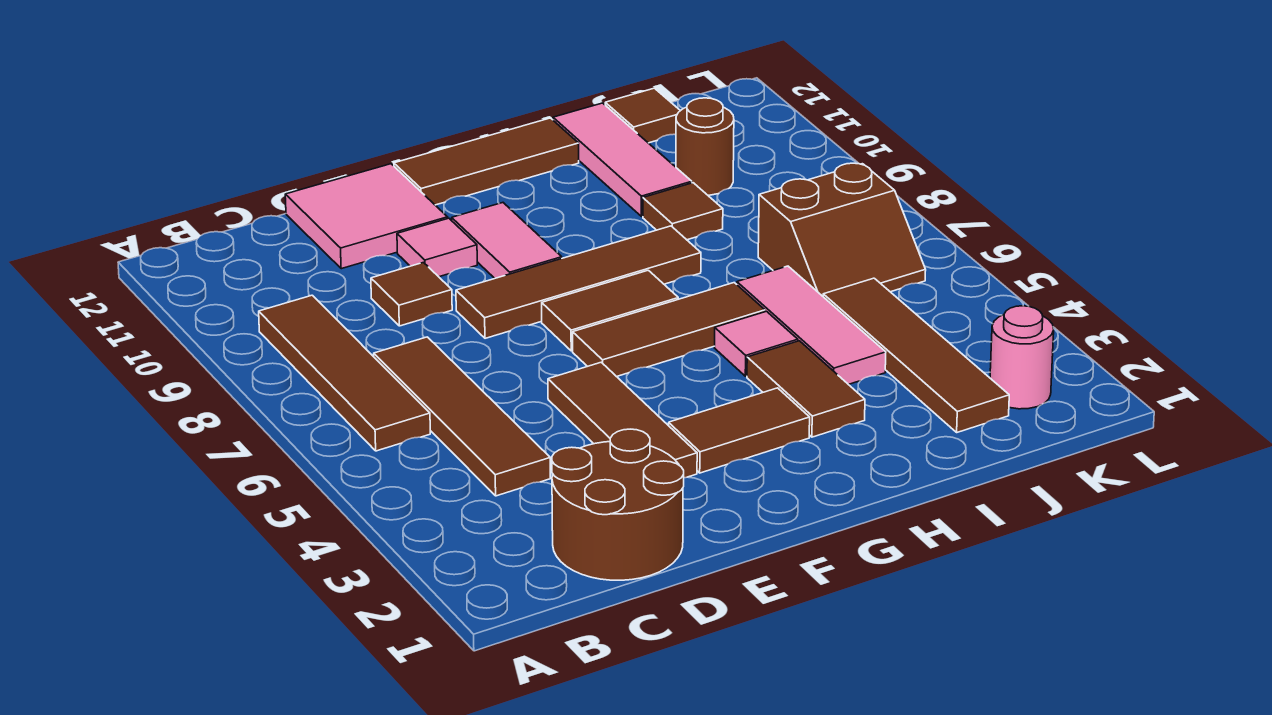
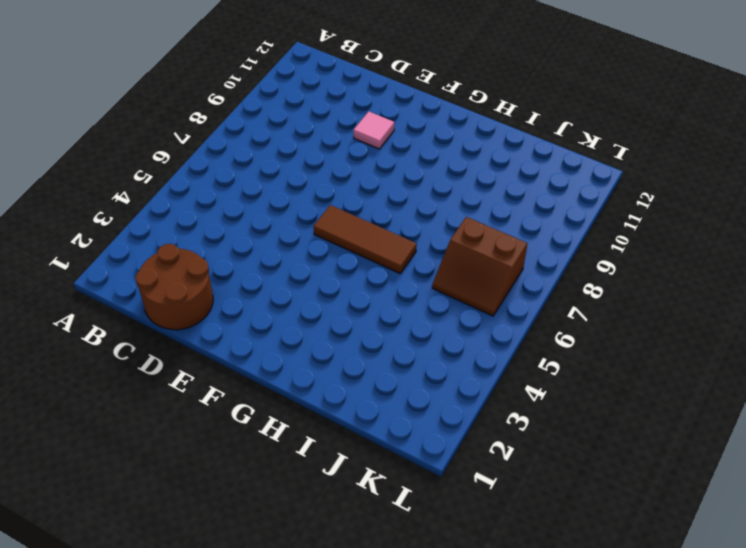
none -> brown 1x4 tile [259,295,430,451]
none -> brown 1x4 tile [374,337,550,496]
none -> brown 1x1 tile [371,262,452,326]

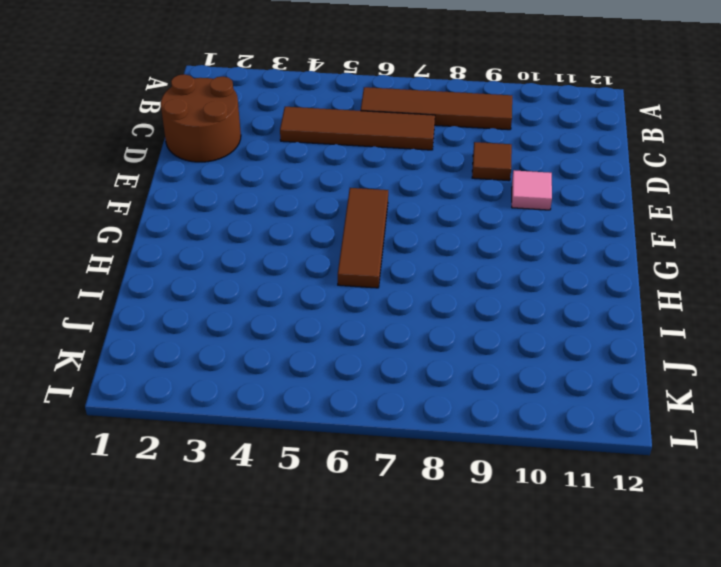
none -> pink 2x2 tile [285,164,448,269]
none -> brown 1x3 tile [548,362,697,478]
none -> brown 1x4 tile [456,226,701,338]

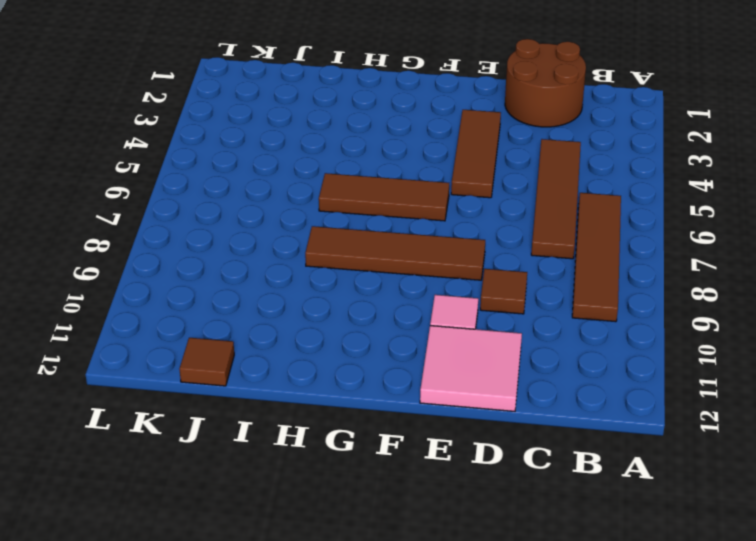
none -> brown 1x2 tile [669,388,810,473]
none -> brown 1x2 tile [542,270,678,351]
none -> pink 1x2 tile [452,203,562,278]

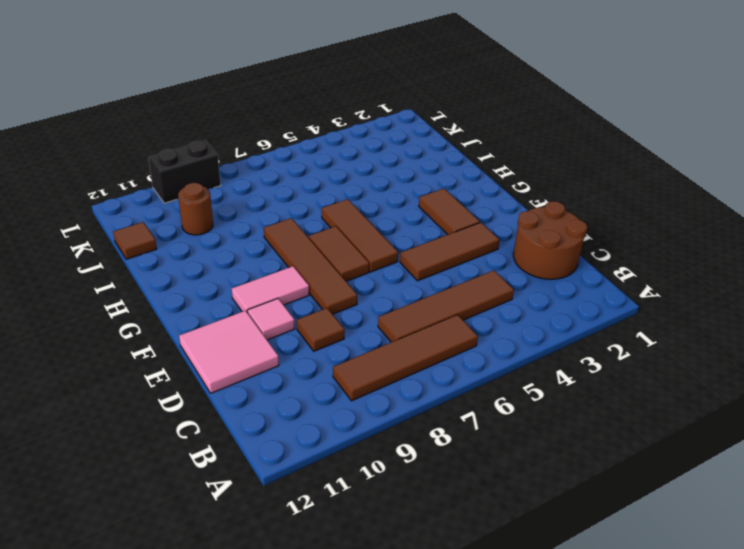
black 1x2 brick [148,141,221,203] -> none
none -> brown 1x3 tile [394,118,579,205]
none -> brown 1x2 tile [747,341,865,437]
none -> pink 1x1 tile [715,311,798,376]

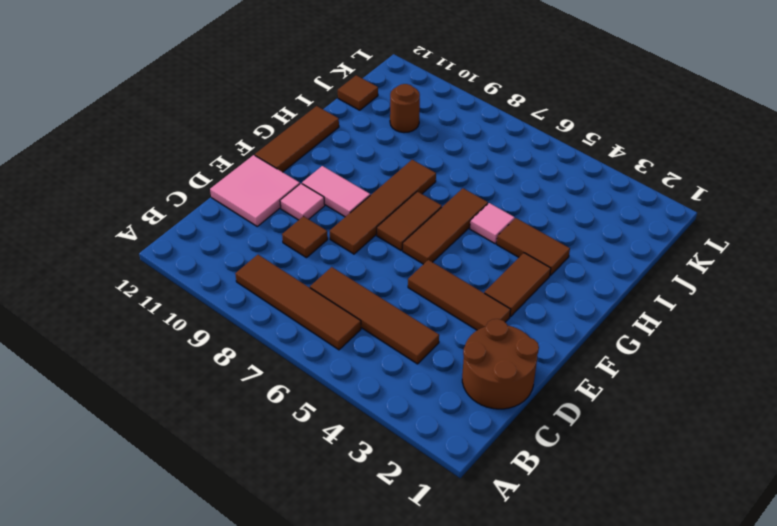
none -> pink 1x3 tile [737,266,886,384]
none -> brown 1x1 tile [643,183,723,240]
none -> pink 1x3 tile [553,103,692,216]

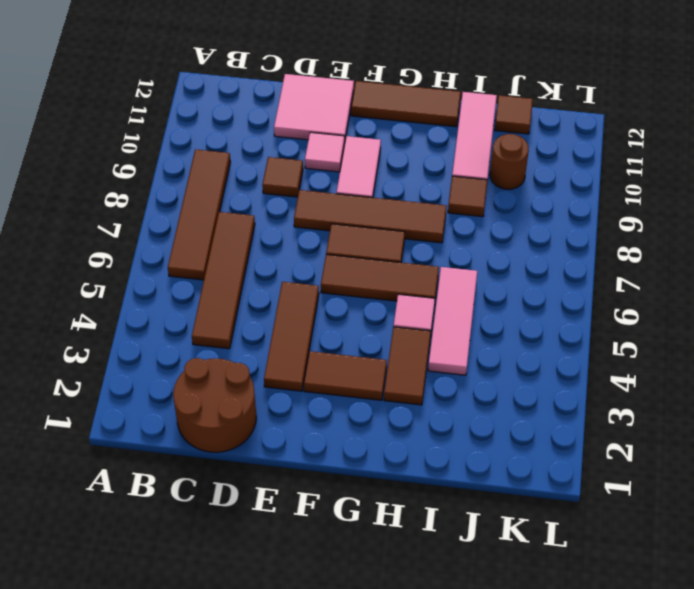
none -> brown 1x4 tile [823,278,1009,432]
none -> brown 2x2 slope [758,163,926,296]
none -> pink 1x1 round brick [990,306,1054,409]

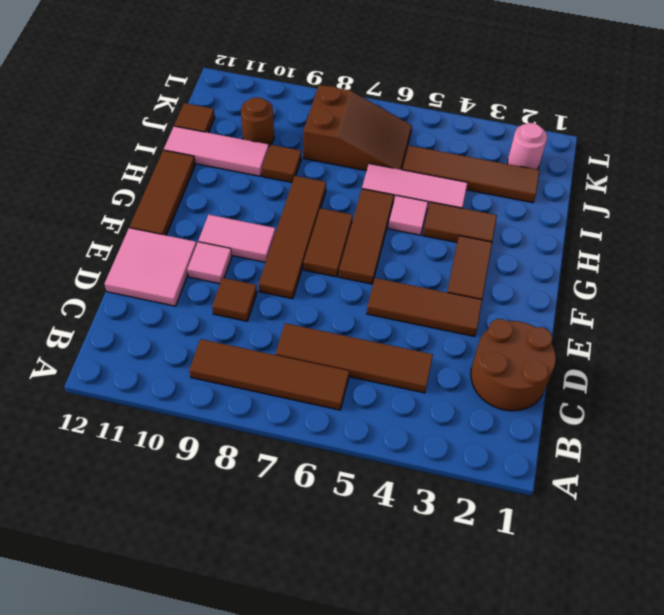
brown 2x3 slope [303,85,412,171] -> brown 2x2 slope [758,163,926,296]

